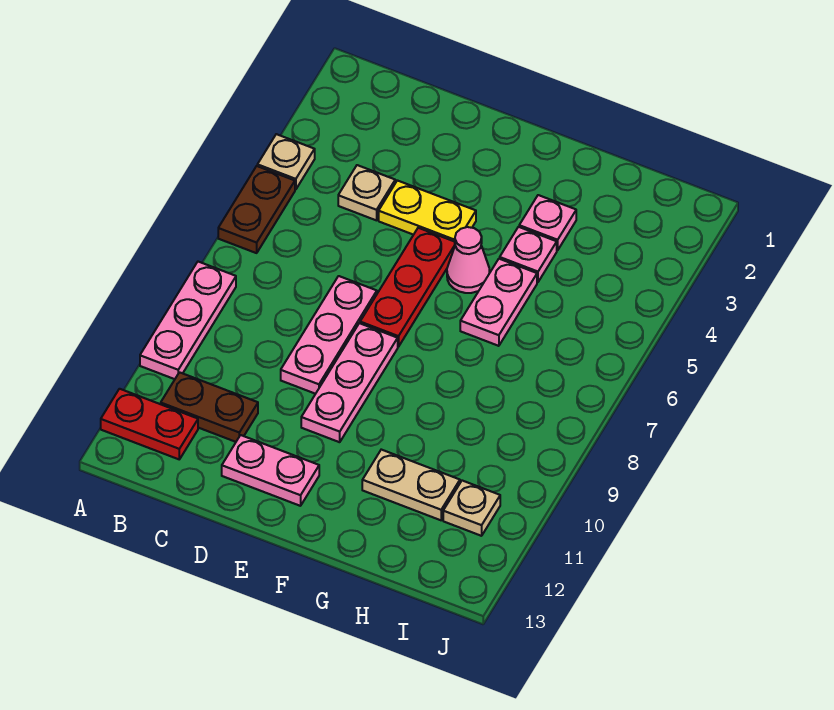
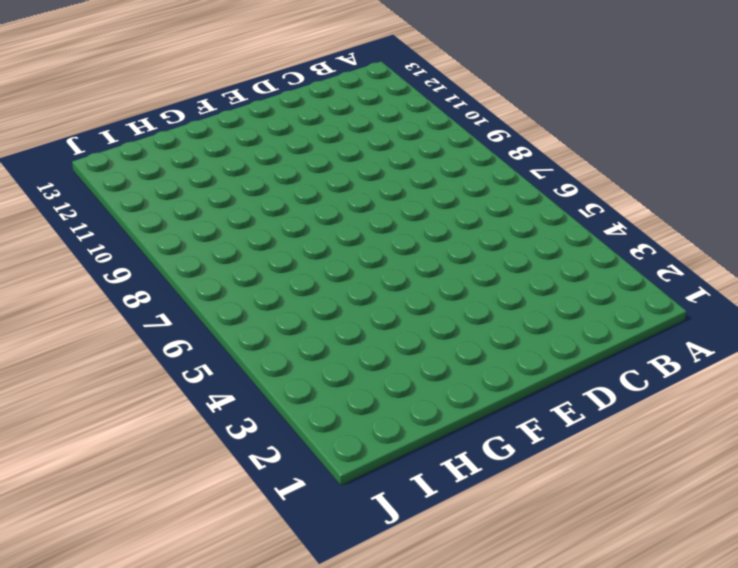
none -> tan 1x1 plate [257,134,315,190]
none -> brown 1x2 plate [218,166,295,253]
none -> pink 1x3 plate [140,262,236,379]

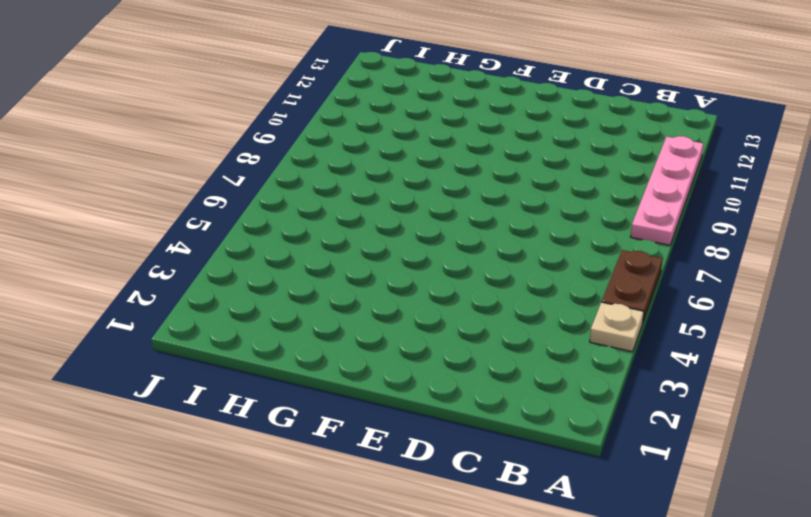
pink 1x4 plate [631,136,704,245] -> pink 1x3 plate [140,262,236,379]
none -> red 1x2 plate [101,389,198,459]
none -> brown 1x2 plate [161,372,258,442]
none -> tan 1x1 plate [338,165,395,220]

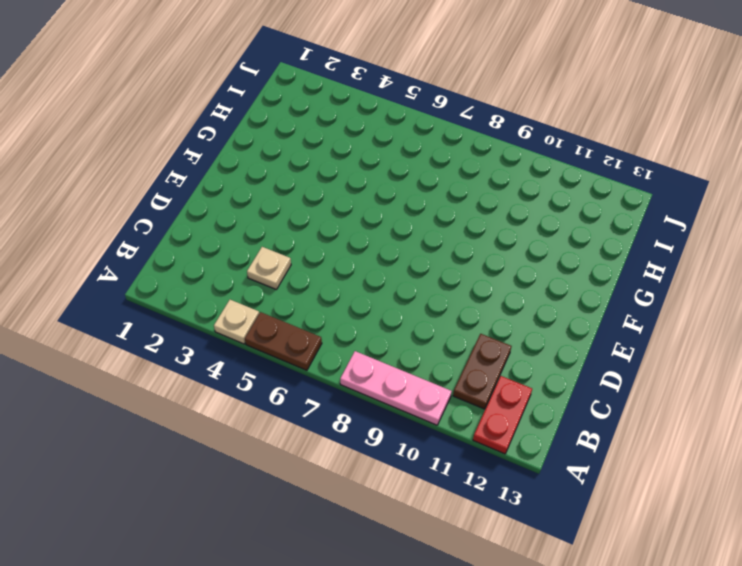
none -> yellow 1x2 plate [379,180,476,242]
none -> pink 1x3 plate [281,276,377,394]
none -> pink 1x2 plate [222,435,319,506]

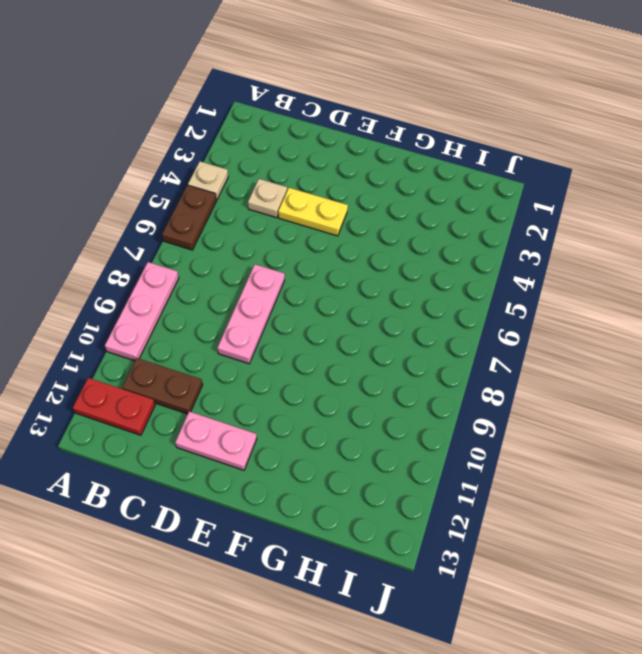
none -> red 1x3 plate [360,228,455,347]
none -> pink 1x3 plate [301,323,398,442]
none -> pink 1x1 cone [447,227,489,293]

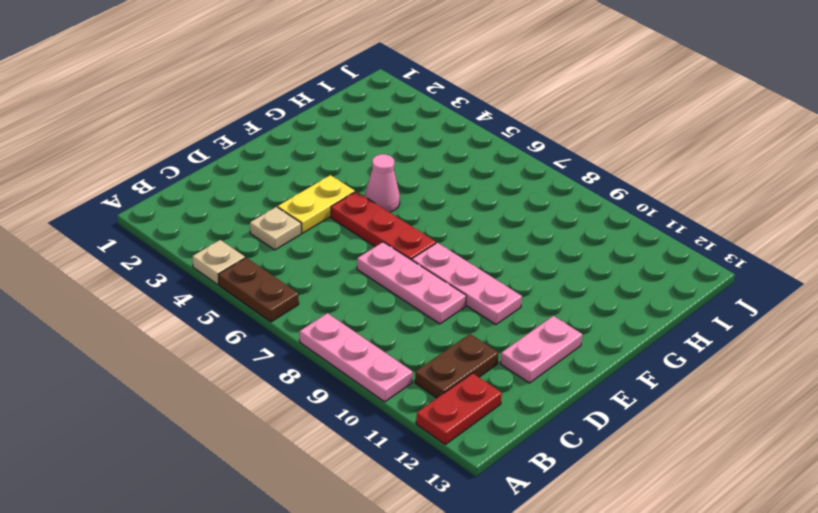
none -> pink 1x1 plate [519,195,576,250]
none -> pink 1x1 plate [500,227,557,282]
none -> pink 1x2 plate [460,259,537,346]

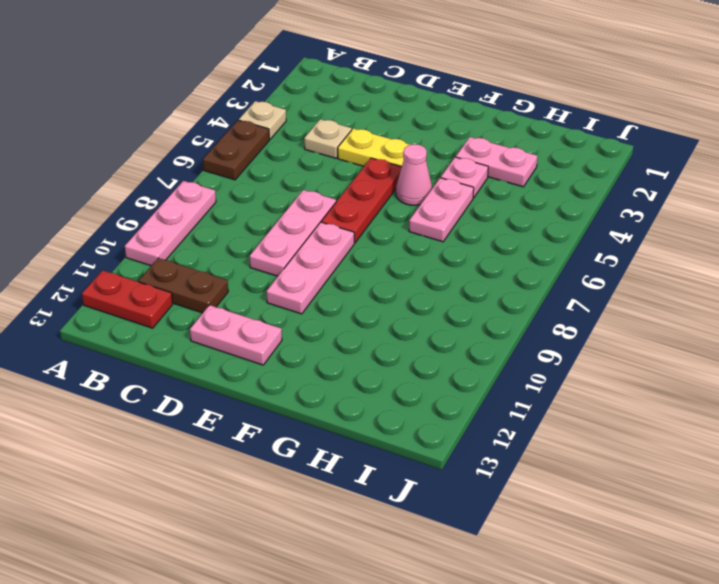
pink 1x2 plate [456,137,537,187] -> pink 1x1 plate [519,195,576,250]
none -> tan 1x2 plate [362,450,460,520]
none -> tan 1x1 plate [443,481,500,536]

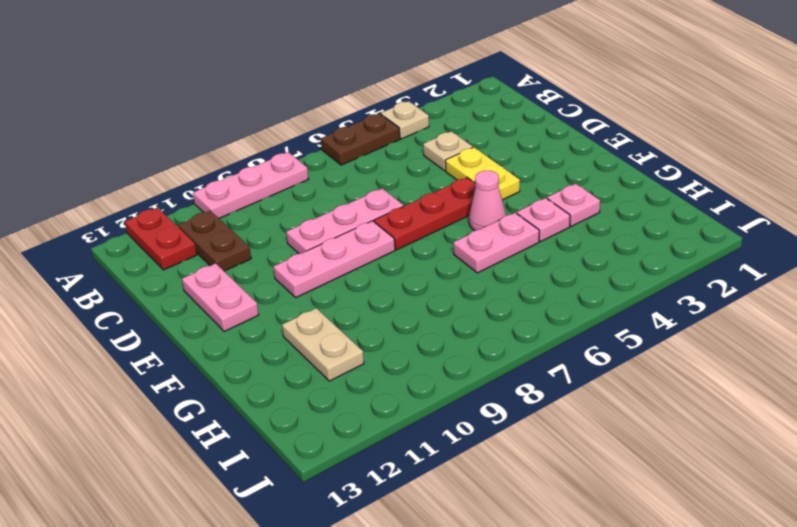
none -> tan 1x1 plate [443,481,500,536]

